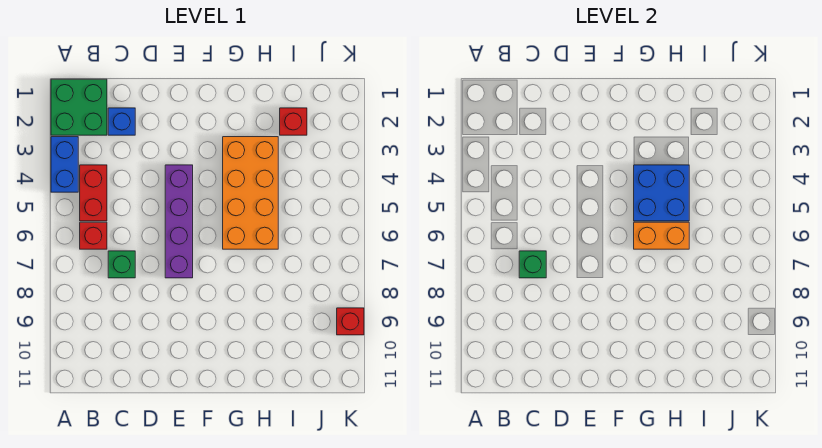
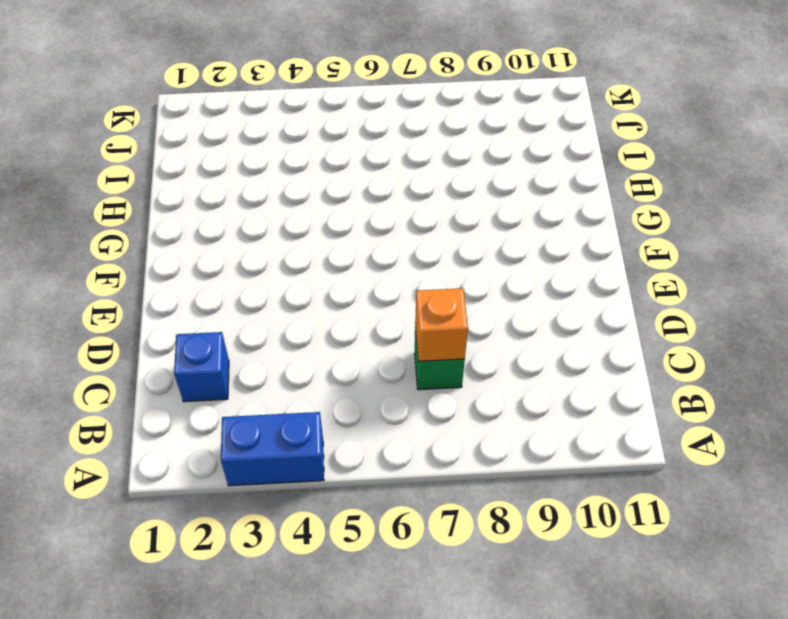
orange 1x1 brick [415,288,468,361] -> green 1x1 brick [519,251,546,278]
none -> green 2x2 brick [51,79,107,135]
none -> red 1x2 brick [80,165,107,221]
none -> red 1x1 brick [80,222,107,249]

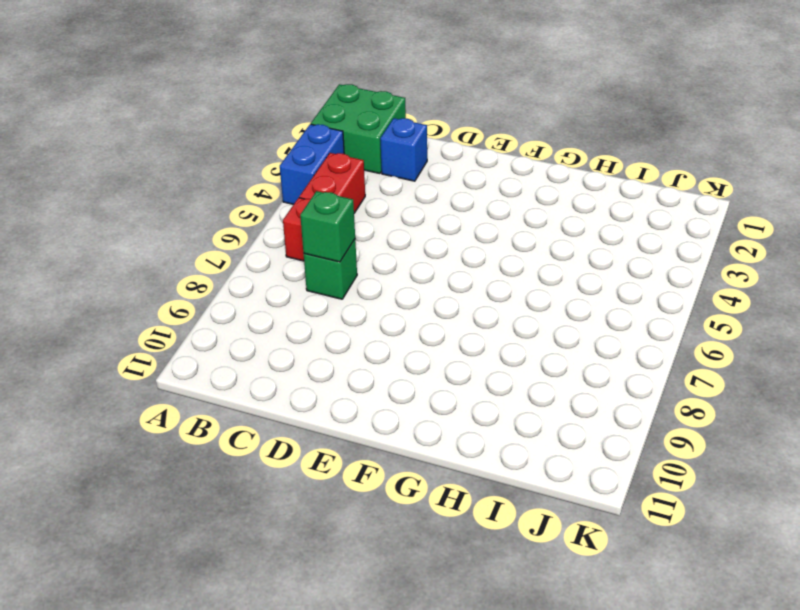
none -> purple 1x4 brick [165,165,193,278]
none -> orange 2x4 brick [223,137,278,249]
none -> red 1x1 brick [280,108,307,135]

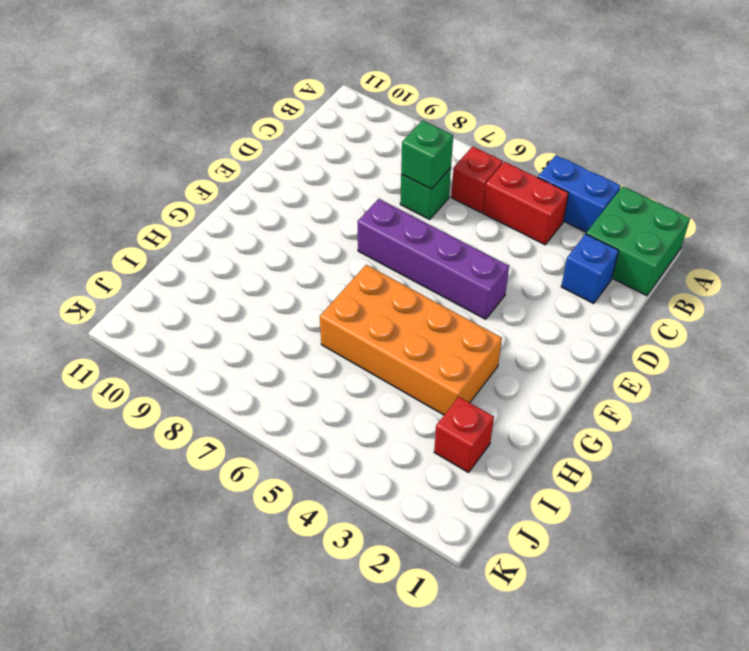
none -> red 1x1 brick [337,308,364,335]
none -> blue 2x2 brick [634,165,689,221]
none -> orange 1x2 brick [634,222,689,249]

